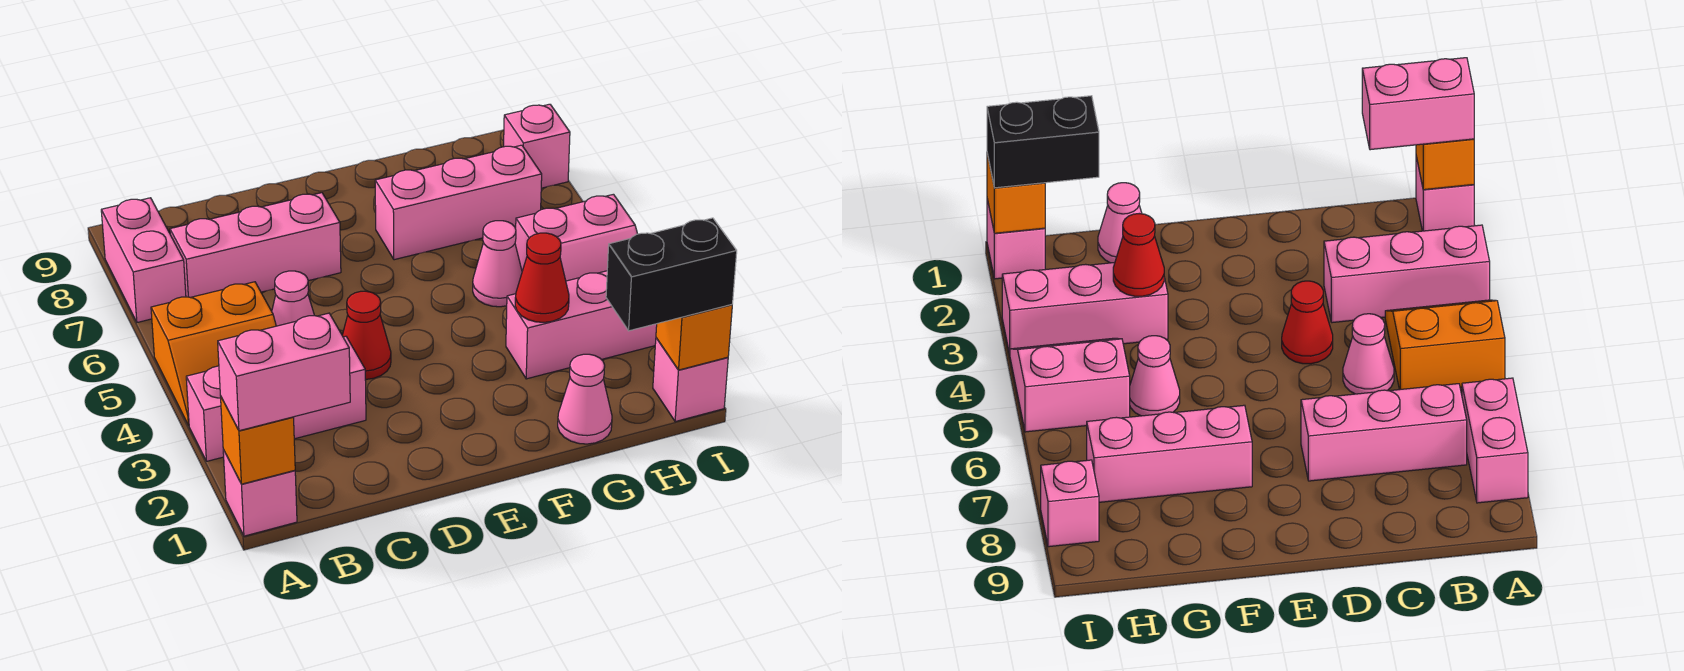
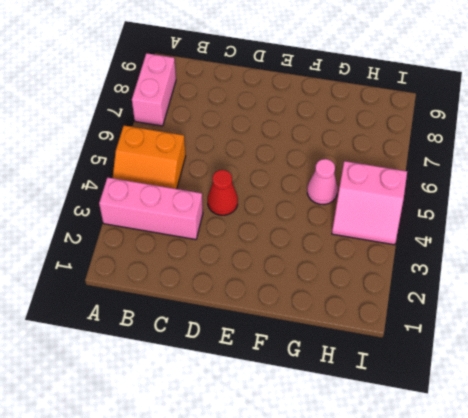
none -> pink 1x1 brick [223,450,297,536]
none -> pink 1x3 brick [170,193,341,297]
none -> pink 1x1 cone [272,271,314,326]

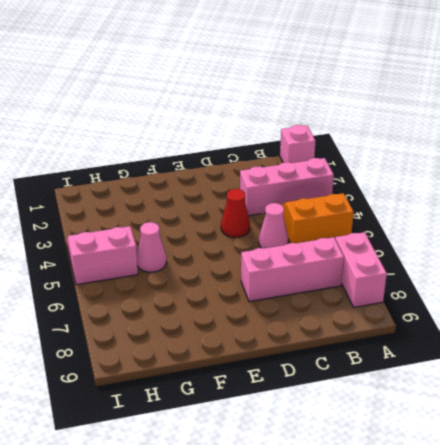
none -> pink 1x3 brick [375,145,542,260]
none -> pink 1x1 cone [558,354,612,444]
none -> pink 1x3 brick [506,271,657,379]

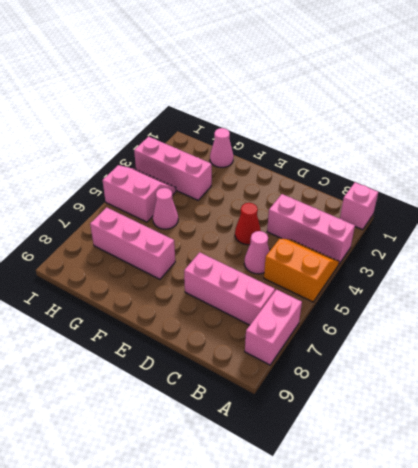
none -> pink 1x1 brick [653,338,728,422]
none -> pink 1x1 brick [504,104,570,188]
none -> orange 1x1 brick [221,397,295,484]

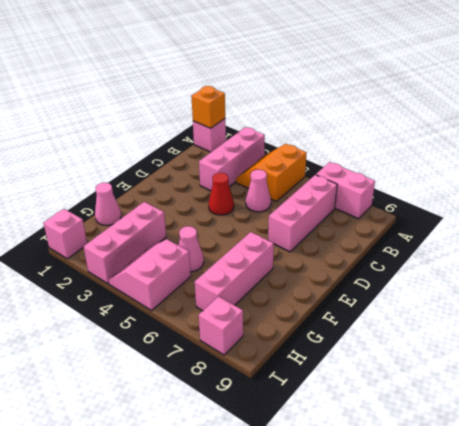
none -> red 1x1 cone [515,233,569,322]
none -> orange 1x1 brick [656,305,732,370]
none -> pink 1x2 brick [218,313,350,431]

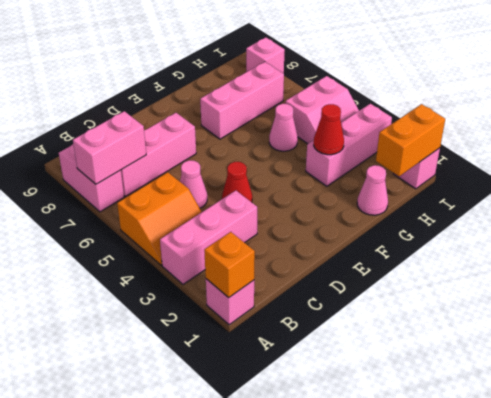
pink 1x2 brick [73,111,146,184] -> pink 1x2 brick moved to [218,313,350,431]
orange 1x2 brick [376,104,445,176] -> orange 1x1 brick [656,305,732,370]
none -> black 1x2 brick [606,218,737,331]

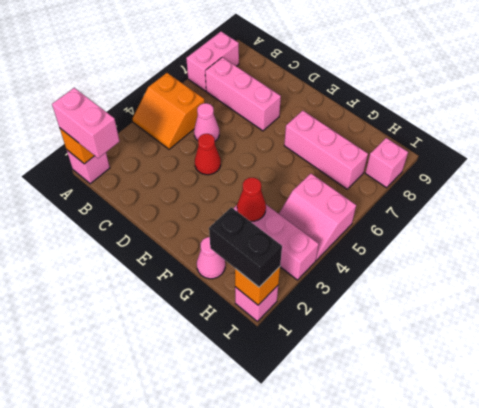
none -> pink 1x3 brick [186,336,366,461]
none -> pink 1x1 cone [473,221,522,307]

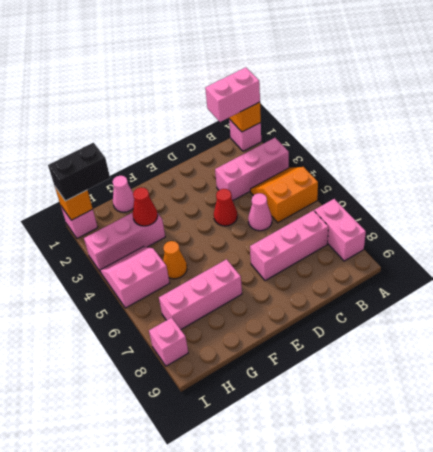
orange 1x1 cone [163,241,187,279] -> pink 1x1 cone [473,221,522,307]

